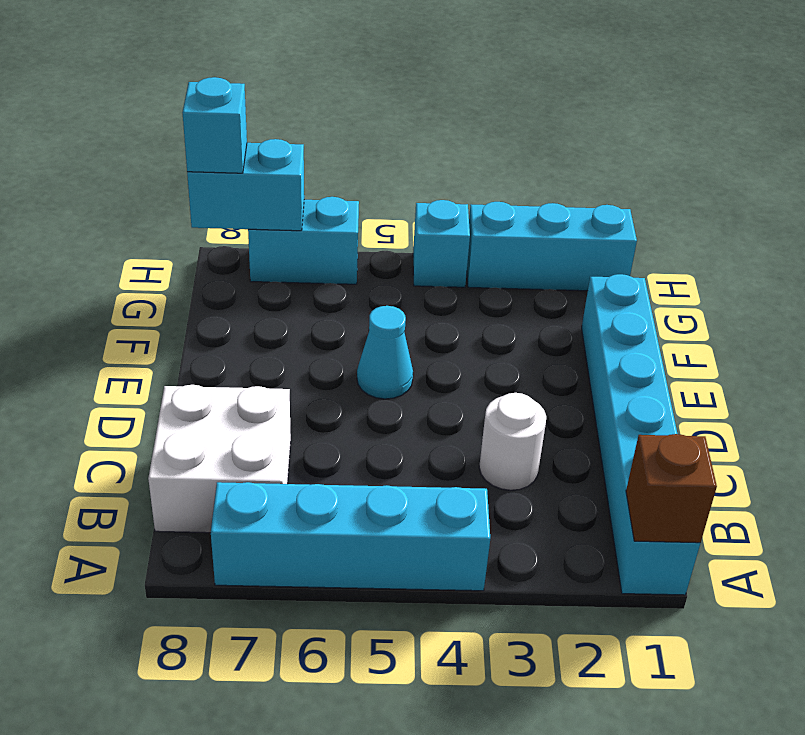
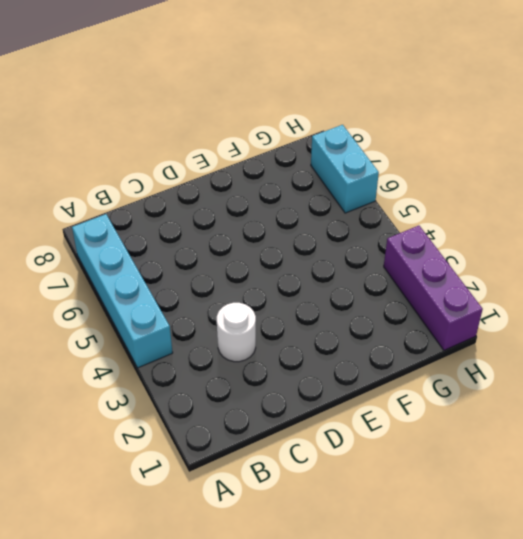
purple 1x3 brick [384,226,483,350] -> cyan 1x3 brick [467,202,637,291]
none -> cyan 1x6 brick [582,274,700,595]
none -> white 2x2 brick [148,385,291,533]

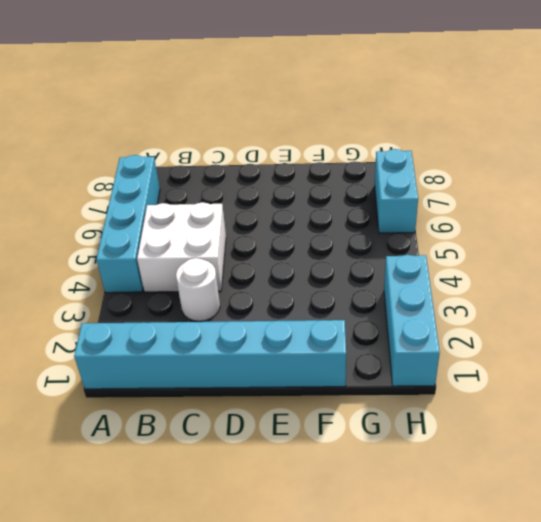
white 2x2 brick [137,202,226,292] -> white 2x2 brick moved to [148,385,291,533]
none -> cyan 1x1 cone [357,306,413,399]
none -> cyan 1x1 brick [413,200,470,287]

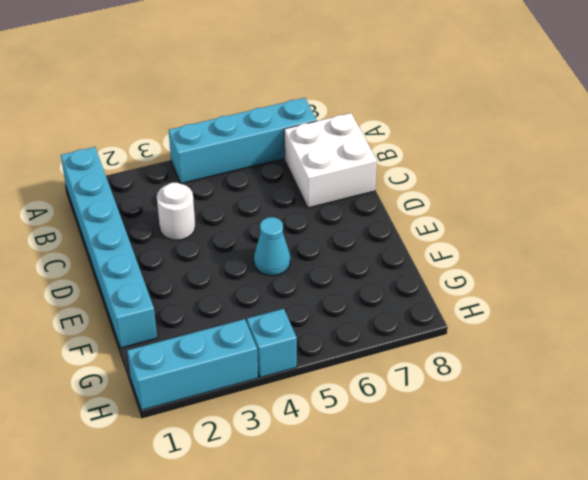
none -> cyan 1x2 brick [248,197,359,284]
none -> brown 1x1 brick [626,434,717,543]

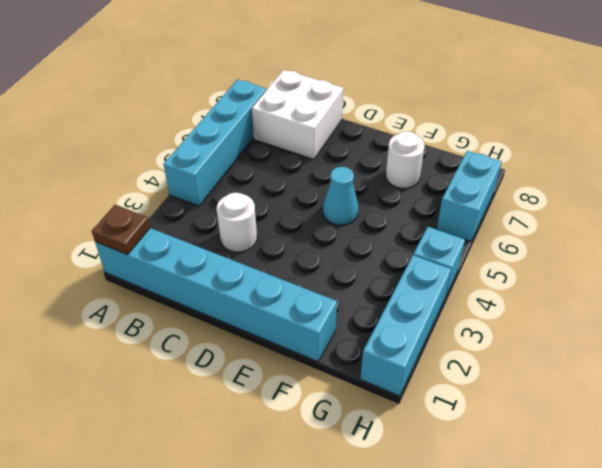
brown 1x1 plate [92,205,150,255] -> brown 1x1 brick [626,434,717,543]
white 1x1 round brick [386,131,425,188] -> none
none -> cyan 1x2 brick [187,139,304,231]
none -> cyan 1x1 brick [182,77,247,173]

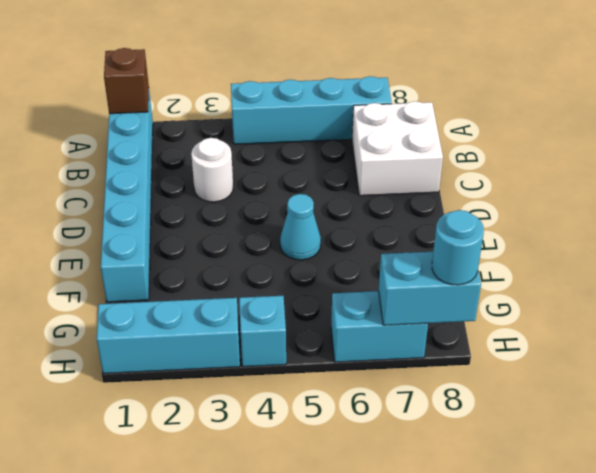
cyan 1x1 round brick [432,210,484,285] -> cyan 1x1 brick [182,77,247,173]

